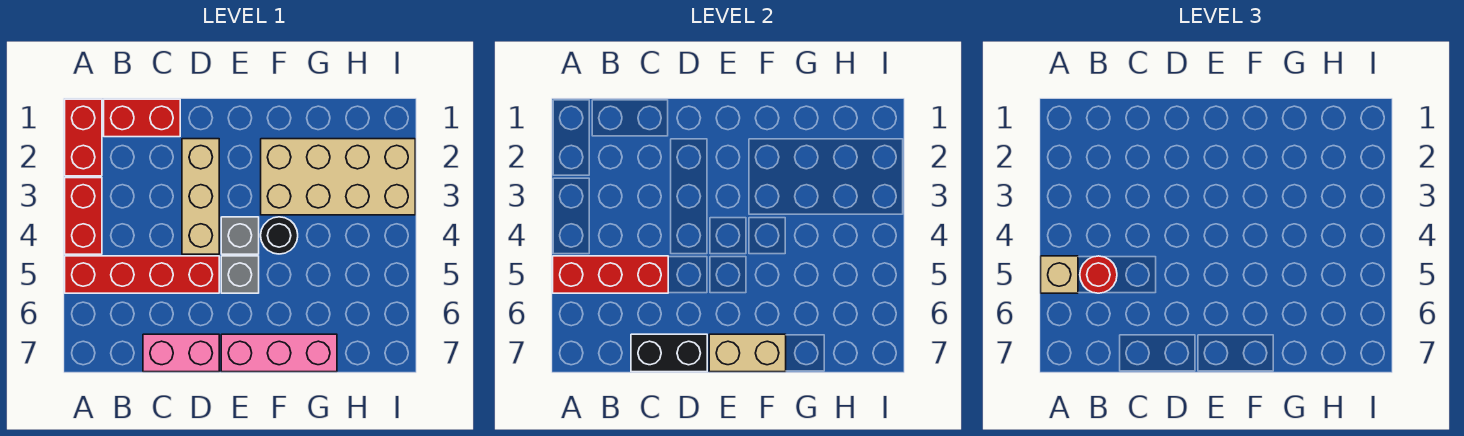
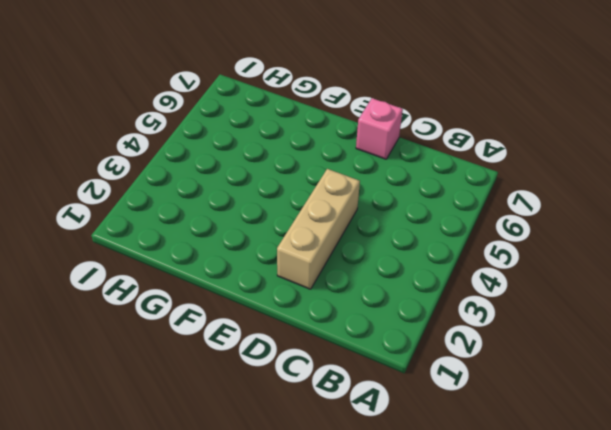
pink 1x1 brick [356,98,403,159] -> pink 1x2 brick [143,334,219,372]
none -> red 1x2 brick [65,99,102,176]
none -> red 1x2 brick [65,178,102,254]
none -> red 1x4 brick [65,256,219,293]

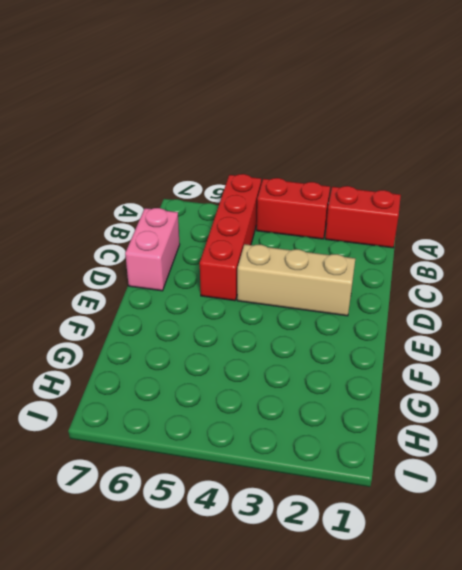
none -> red 1x2 brick [104,99,180,137]
none -> grey 1x1 brick [221,217,259,254]
none -> grey 1x1 brick [221,256,259,293]

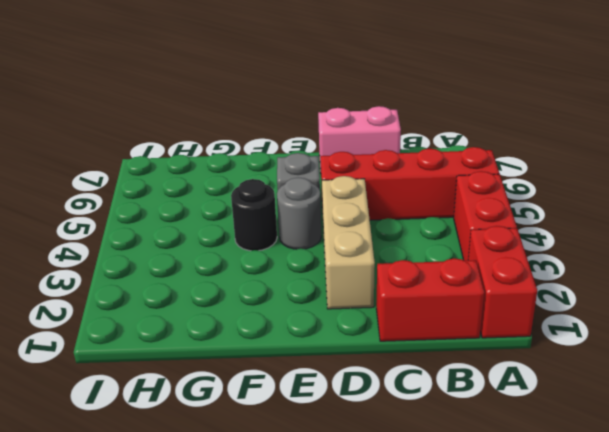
grey 1x1 round brick [277,178,321,249] -> grey 1x1 brick [221,217,259,254]
none -> pink 1x3 brick [221,334,337,372]
none -> tan 2x4 brick [261,139,415,215]
none -> red 1x3 brick [553,256,668,293]

